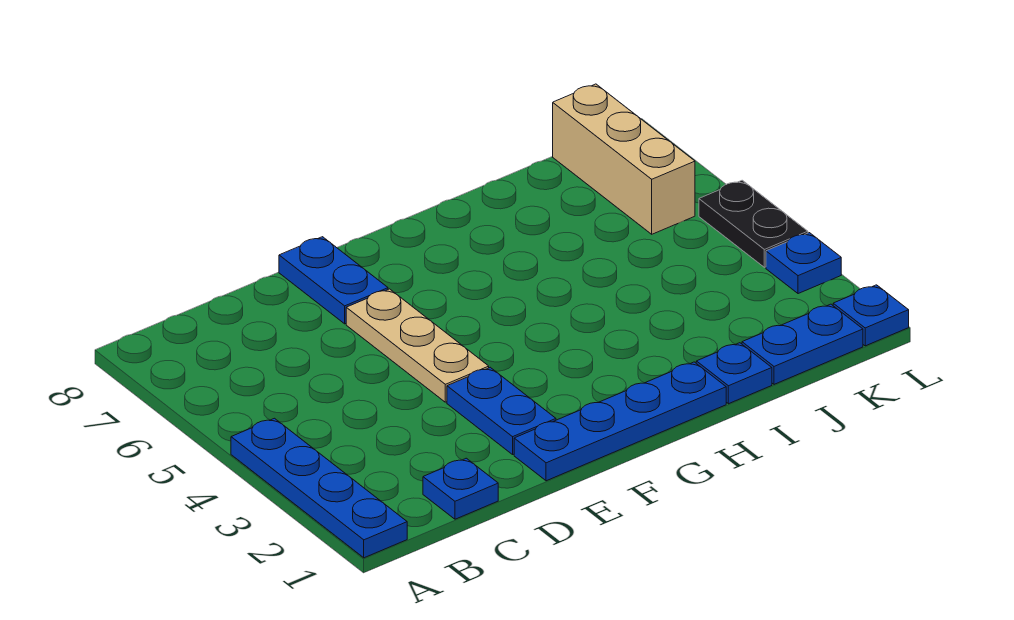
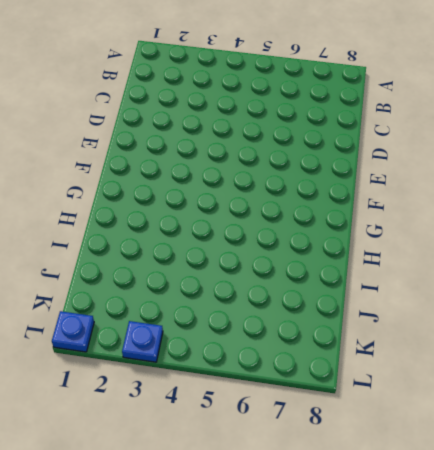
none -> blue 1x4 plate [231,418,407,558]
none -> blue 1x1 plate [423,458,498,519]
none -> blue 1x4 plate [514,362,726,481]

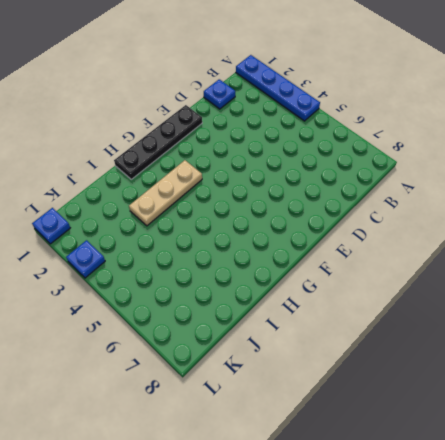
black 1x4 plate [114,105,202,179] -> blue 1x4 plate [514,362,726,481]
tan 1x3 plate [129,160,202,226] -> tan 1x3 plate turned to [346,289,489,402]
none -> blue 1x2 plate [447,367,556,454]
none -> blue 1x2 plate [279,237,388,324]
none -> blue 1x1 plate [696,343,772,404]

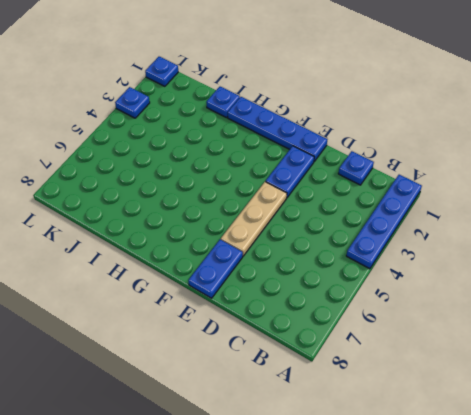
none -> blue 1x2 plate [742,304,863,384]
none -> tan 1x3 brick [553,84,695,234]
none -> black 1x2 plate [699,180,808,267]

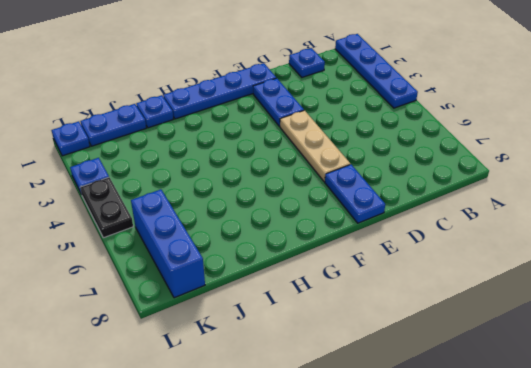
blue 1x3 brick [131,189,205,298] -> tan 1x3 brick [553,84,695,234]

